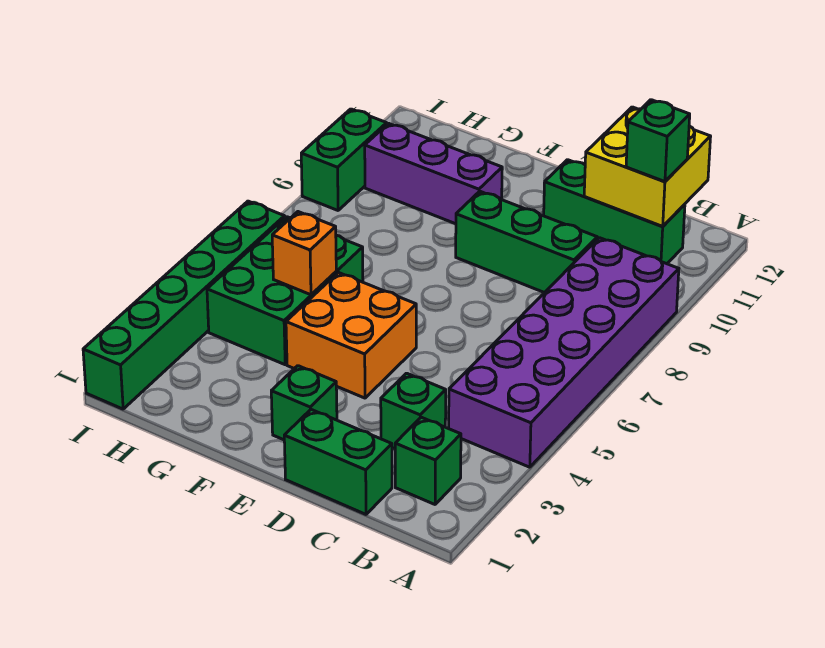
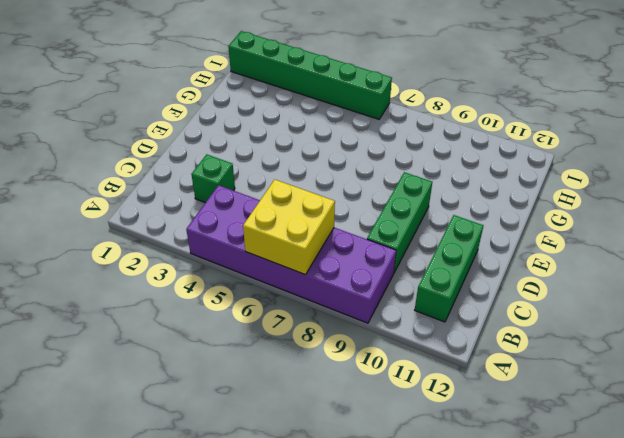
yellow 2x2 brick [243,180,335,275] -> yellow 2x2 brick moved to [584,107,711,226]
none -> green 1x1 brick [395,417,461,504]
none -> green 1x2 brick [284,410,392,514]
none -> green 1x1 brick [271,366,337,440]

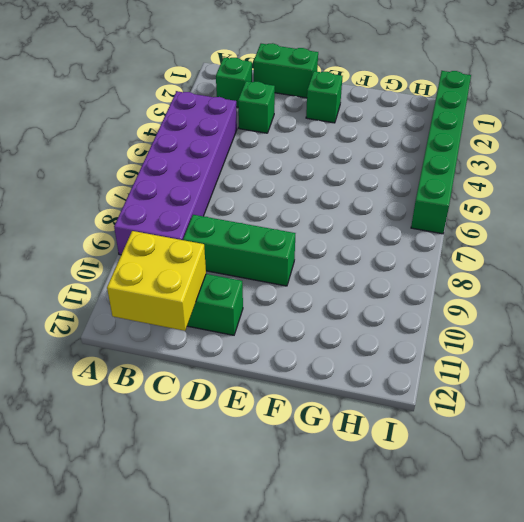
none -> orange 2x2 brick [286,272,416,398]
none -> purple 1x3 brick [365,123,502,224]
none -> green 2x3 brick [207,217,363,365]

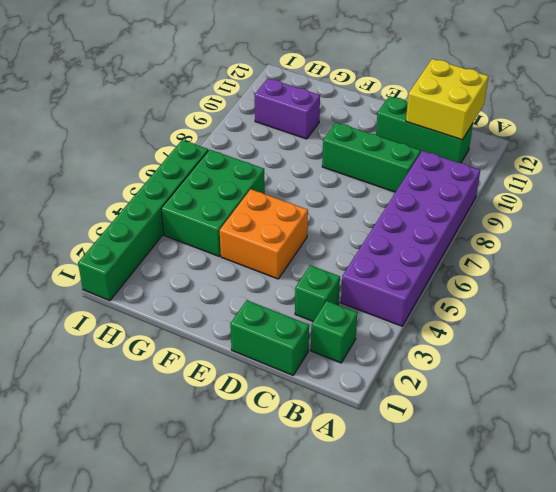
purple 1x2 brick [255,78,320,139] -> purple 1x3 brick [365,123,502,224]
none -> green 1x1 brick [271,366,337,440]
none -> green 1x2 brick [301,109,387,210]
none -> orange 1x1 brick [272,212,336,295]

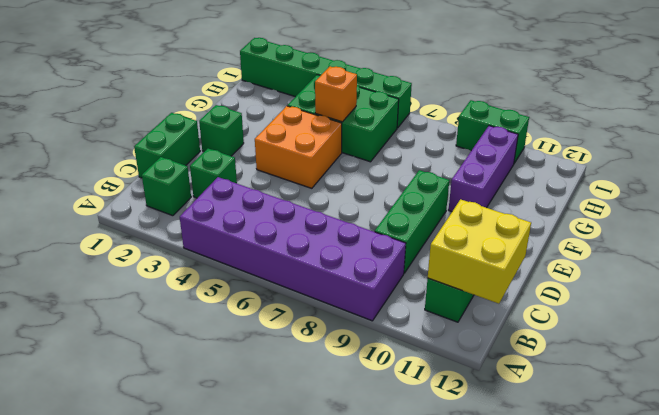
none -> green 1x1 brick [626,100,690,182]

